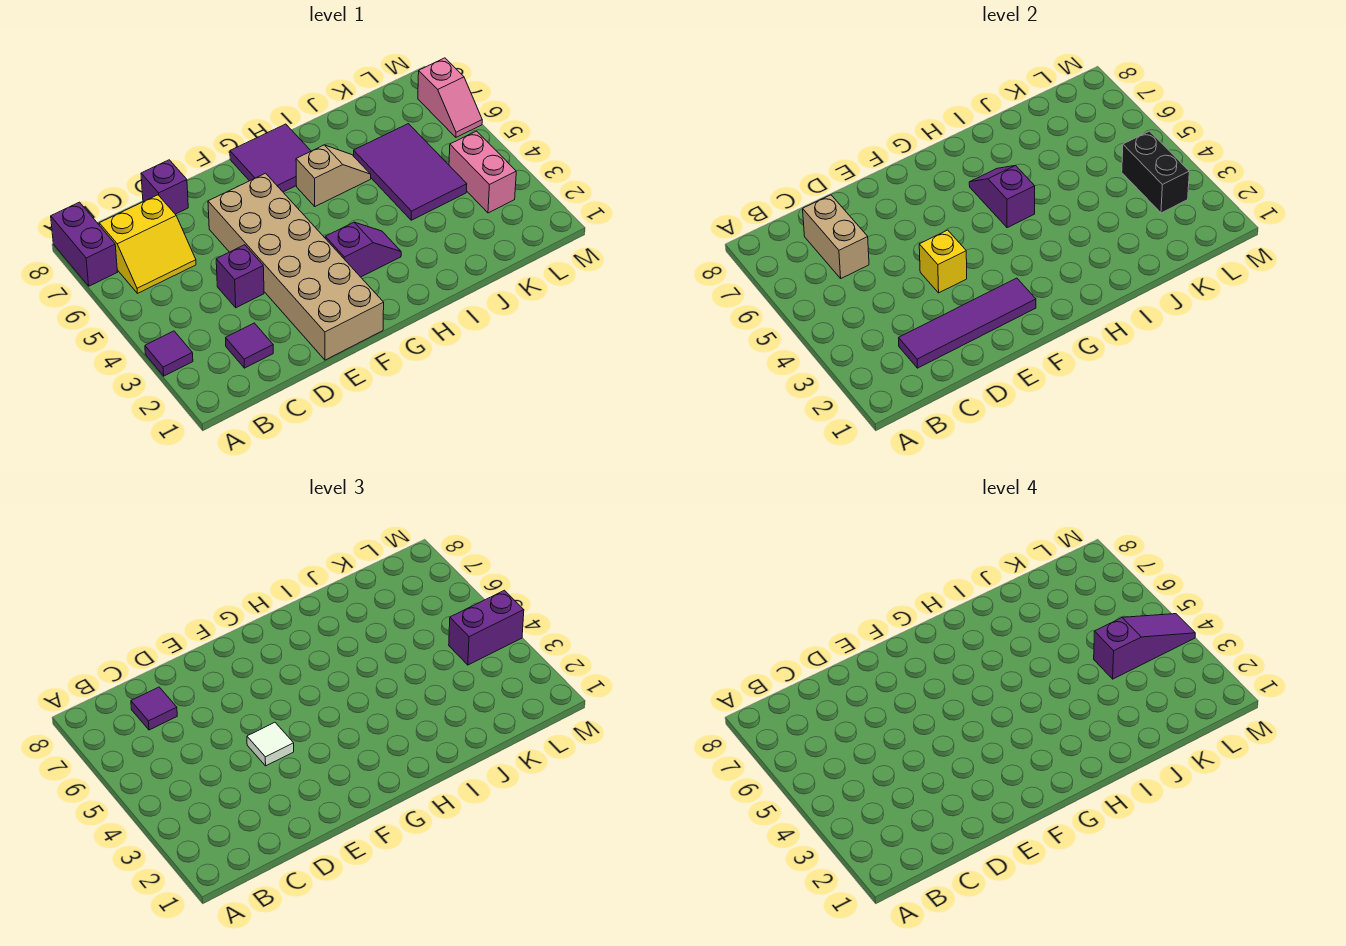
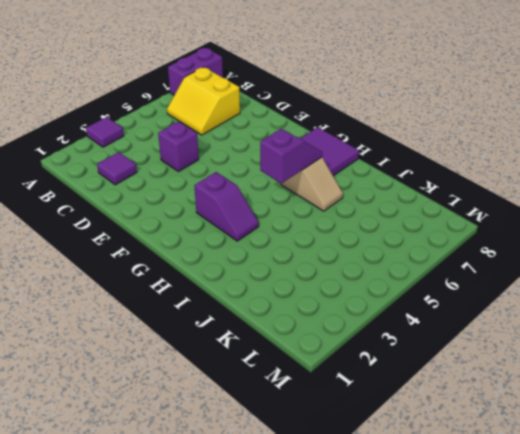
none -> purple 1x1 brick [141,160,188,214]
none -> tan 2x6 brick [208,173,384,360]
none -> purple 2x3 tile [354,124,467,220]

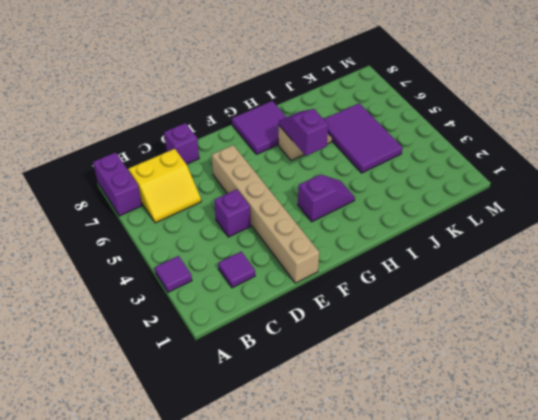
tan 1x6 brick [212,145,319,283] -> tan 2x6 brick [208,173,384,360]
none -> pink 1x2 brick [449,131,516,213]
none -> pink 1x2 slope [418,58,482,137]
none -> purple 1x4 tile [899,278,1036,368]

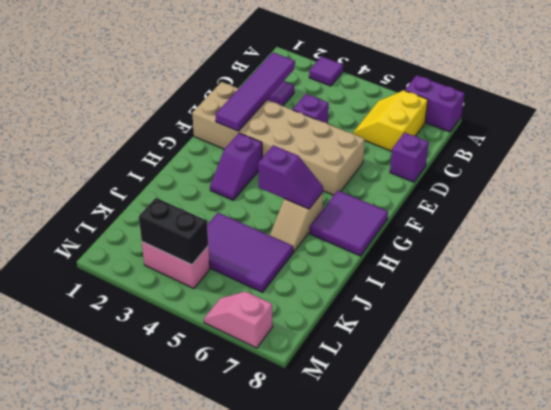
none -> tan 1x2 brick [803,195,869,278]
none -> yellow 1x1 brick [919,230,967,293]
none -> purple 1x1 tile [131,687,177,730]

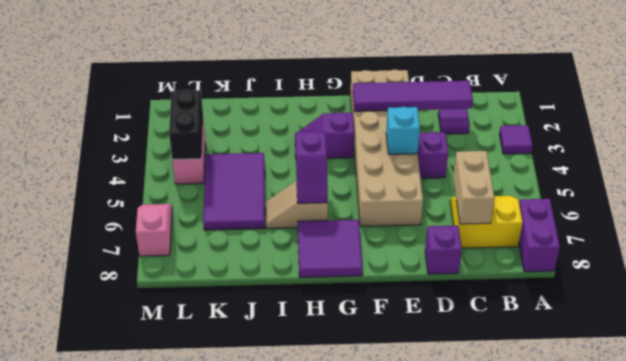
cyan 1x1 brick [386,107,420,154] -> yellow 1x1 brick [919,230,967,293]
none -> purple 1x1 tile [131,687,177,730]
none -> white 1x1 tile [247,722,294,766]
none -> purple 1x2 brick [449,590,524,665]

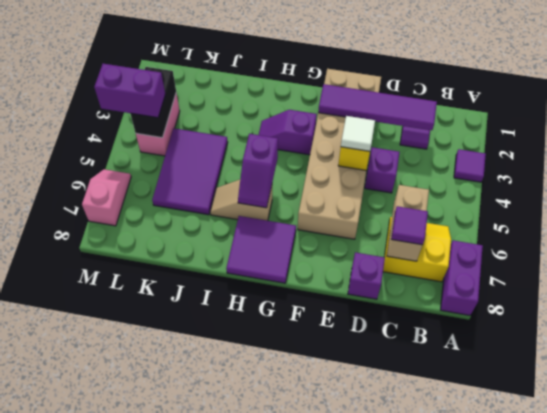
none -> purple 1x3 slope [1094,614,1195,679]

